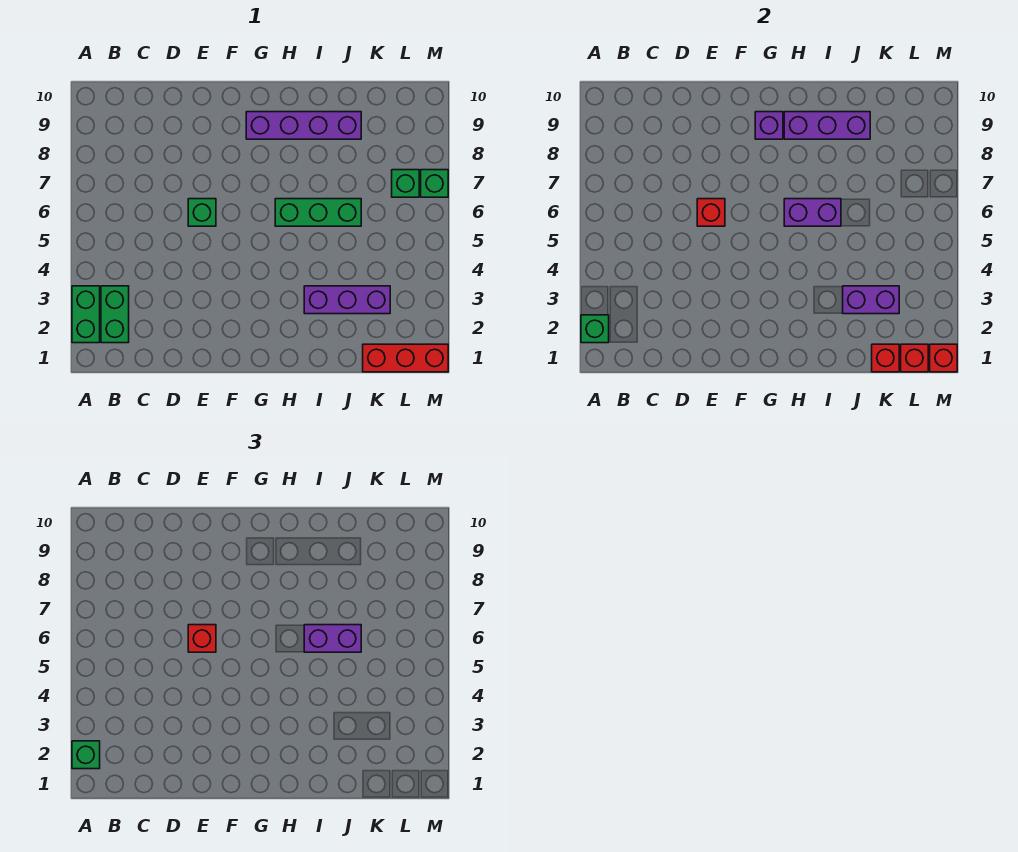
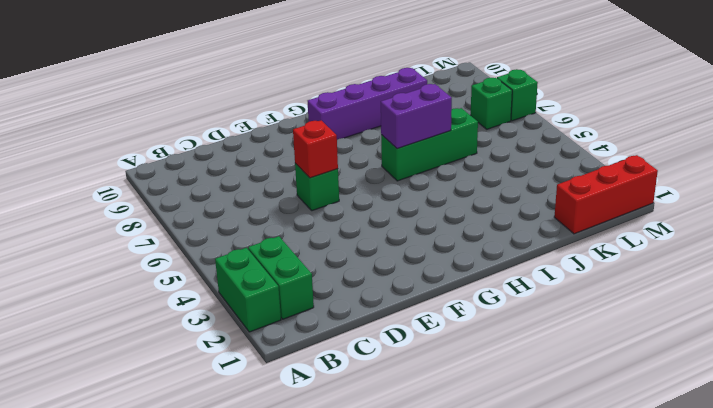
none -> purple 1x3 brick [304,286,390,314]
none -> green 1x1 brick [581,315,609,343]
none -> purple 1x1 brick [755,112,783,139]

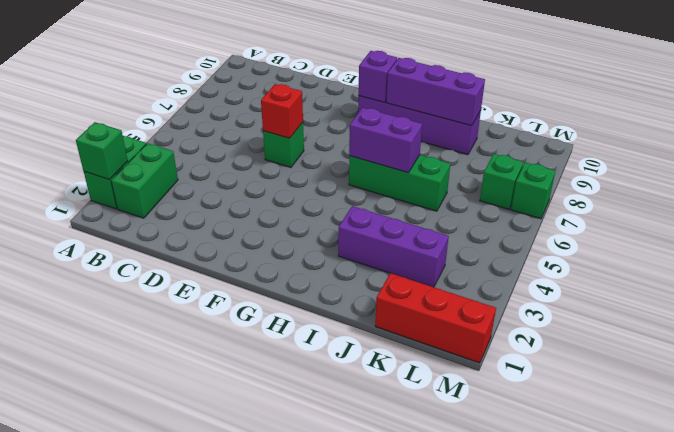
none -> purple 1x2 brick [843,286,899,314]
none -> red 1x1 brick [872,344,899,372]
none -> red 1x1 brick [901,344,928,372]

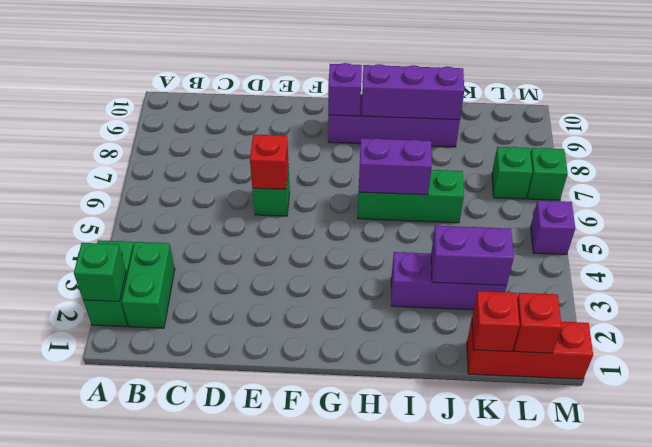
purple 1x1 brick [531,200,575,254] -> none
none -> red 1x1 brick [930,344,957,372]
none -> green 1x1 brick [72,741,100,769]
none -> red 1x1 brick [188,625,216,652]

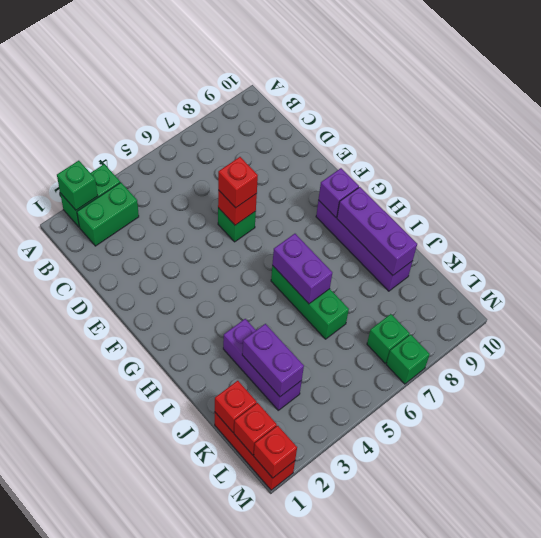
none -> green 1x1 brick [72,741,100,769]
none -> purple 1x2 brick [304,625,361,652]

